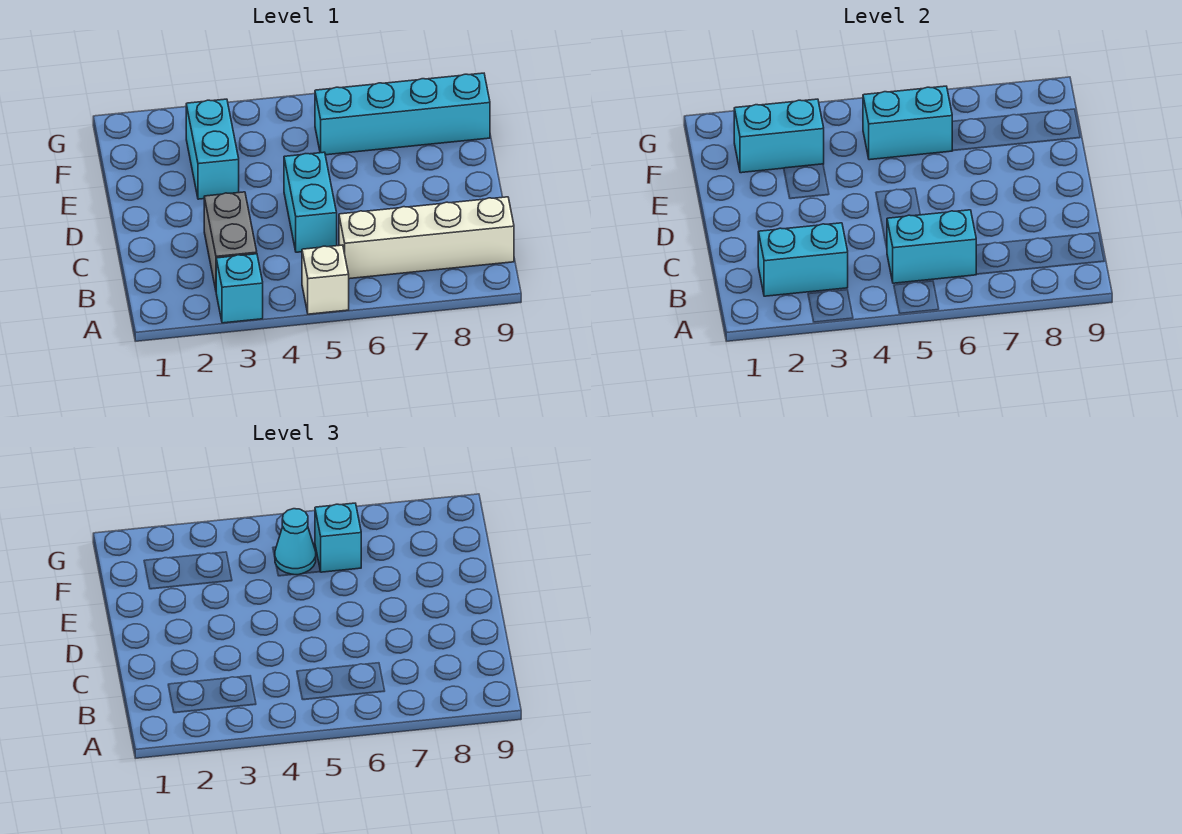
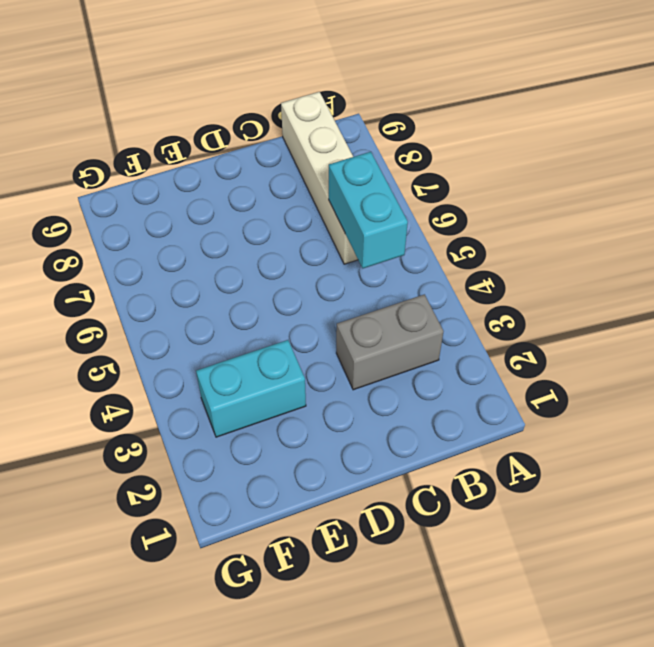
none -> cyan 1x1 brick [216,254,263,323]
none -> white 1x1 brick [302,245,349,314]
none -> cyan 1x2 brick [284,152,337,252]

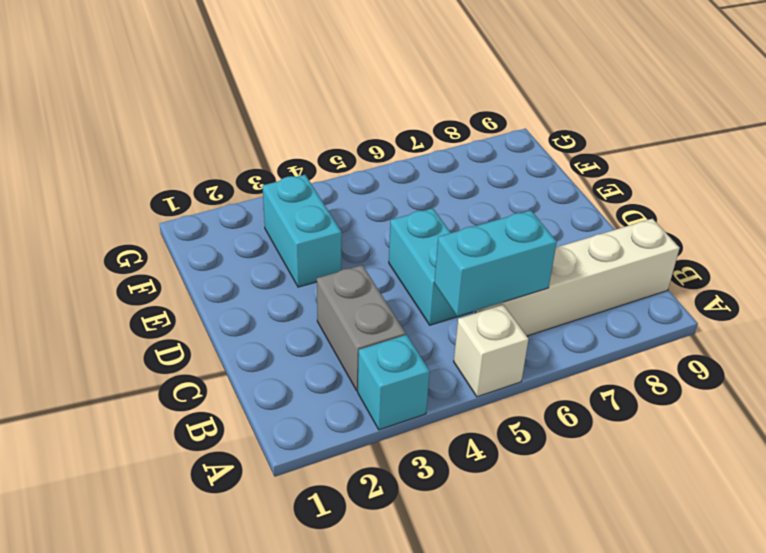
none -> cyan 1x4 brick [315,73,490,155]
none -> cyan 1x2 brick [758,223,848,296]
none -> cyan 1x2 brick [734,99,824,173]

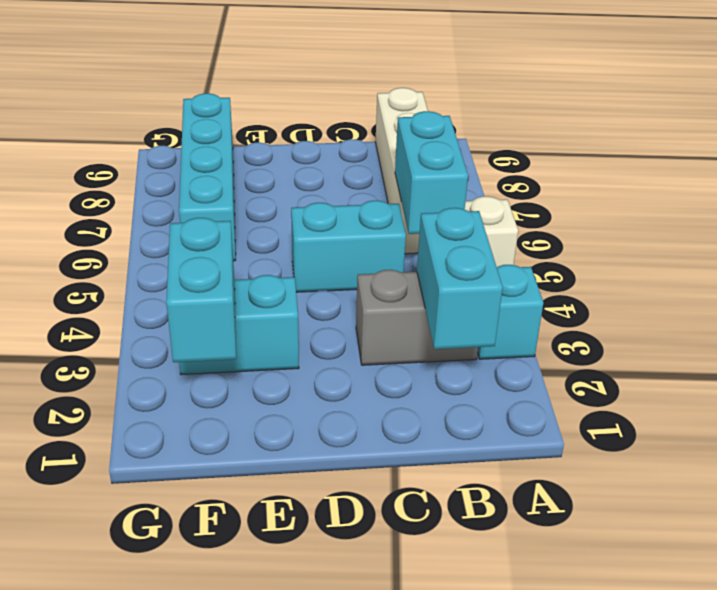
none -> cyan 1x2 brick [863,86,953,160]
none -> cyan 1x1 cone [275,509,316,575]
none -> cyan 1x1 brick [315,503,361,572]

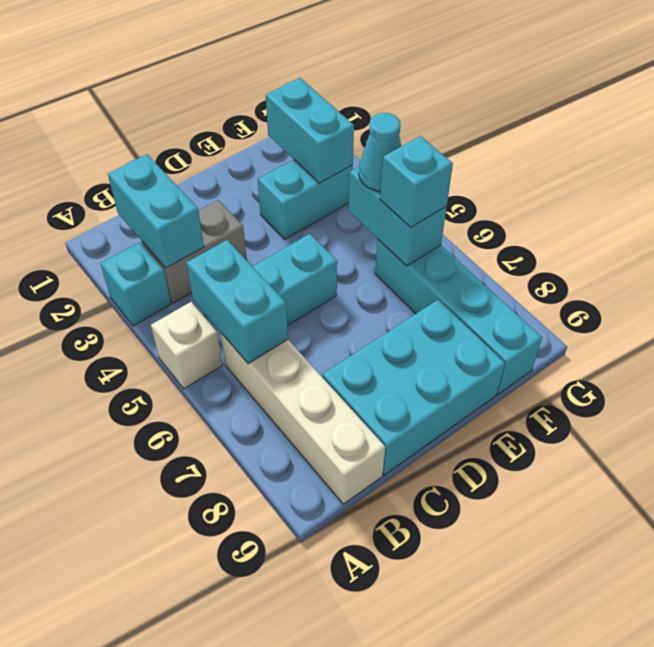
cyan 2x3 brick [322,300,505,475] -> none

